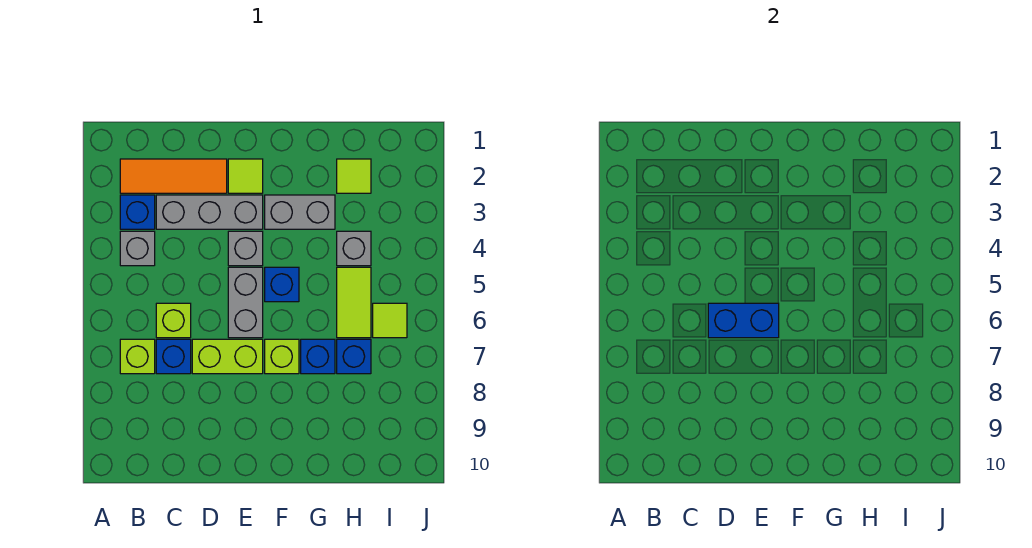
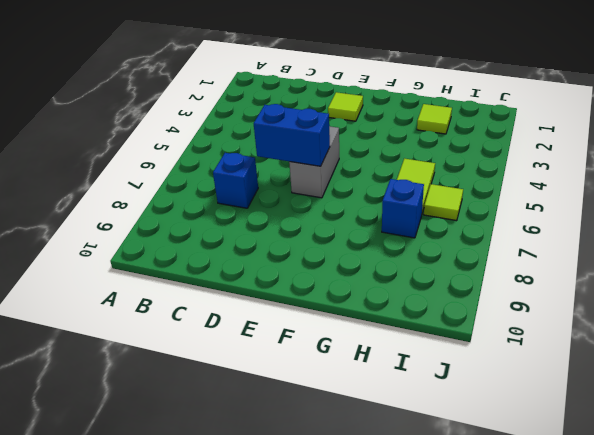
none -> orange 1x3 tile [120,159,227,193]
none -> blue 1x1 brick [120,195,155,229]
none -> grey 1x1 brick [120,231,155,266]

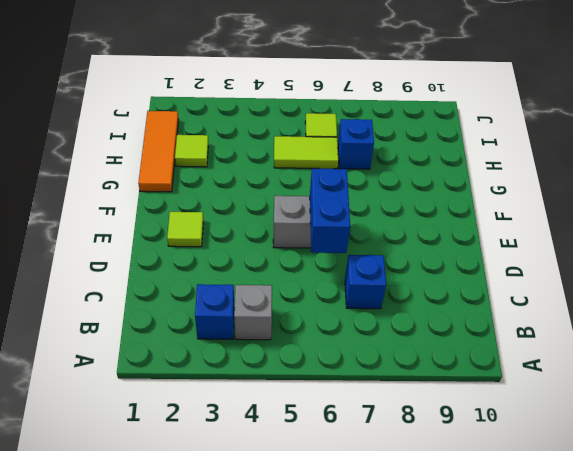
orange 1x3 tile [138,111,179,192] -> orange 1x3 tile moved to [120,159,227,193]
none -> lime 1x1 brick [120,339,155,374]
none -> grey 1x3 brick [156,195,263,229]
none -> lime 1x1 brick [156,303,191,338]

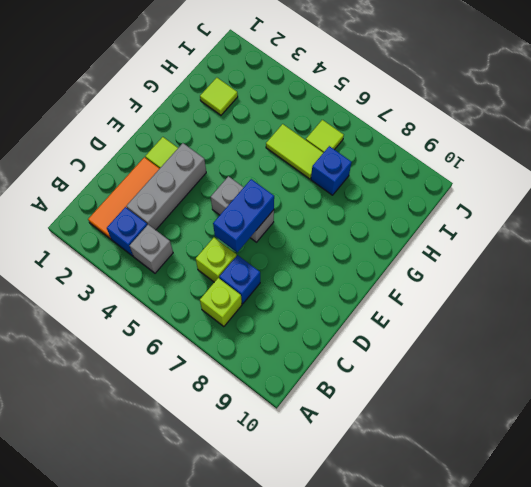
none -> lime 1x2 brick [192,339,263,374]
none -> grey 1x1 brick [228,231,263,266]
none -> grey 1x2 brick [265,195,335,229]

